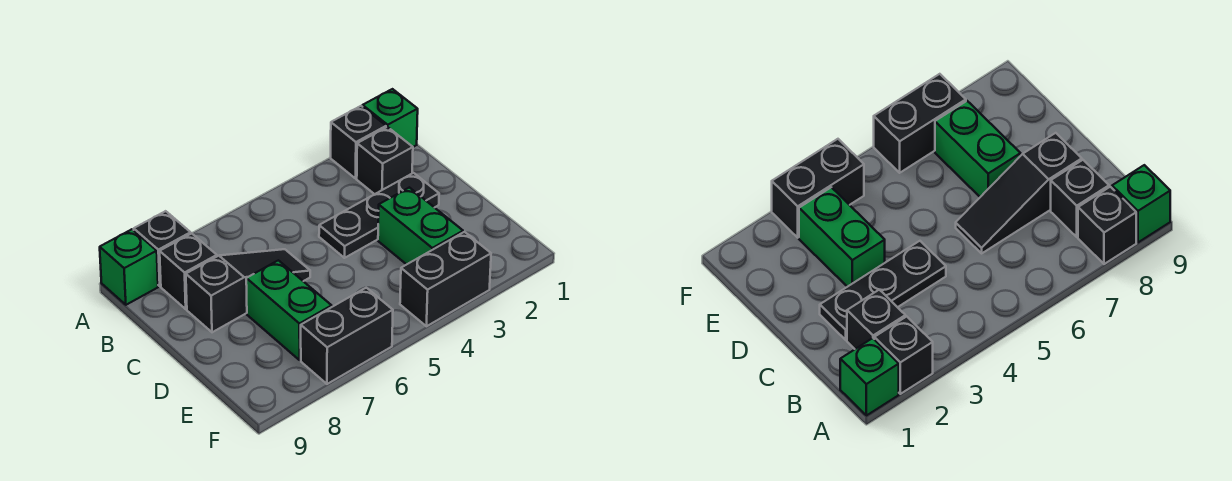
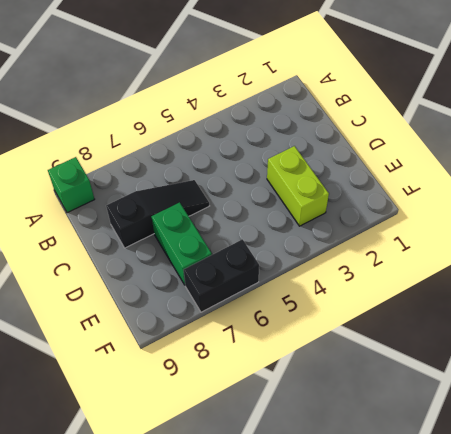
lime 1x2 brick [267,146,329,226] -> green 1x2 brick [378,187,463,265]
none -> green 1x1 brick [363,89,418,147]
none -> black 1x1 brick [331,106,386,178]
none -> black 1x1 brick [134,211,191,286]

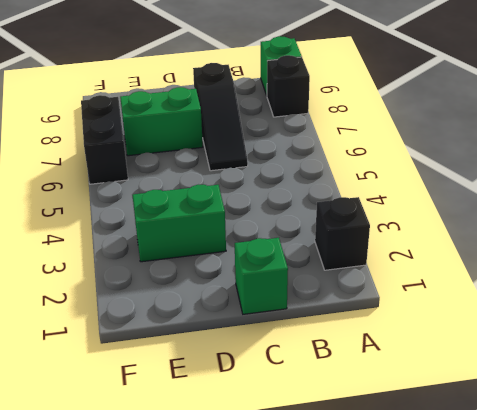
green 1x1 brick [235,238,288,314] -> green 1x1 brick moved to [363,89,418,147]
none -> black 1x1 brick [357,127,413,194]
none -> black 1x1 brick [160,233,217,309]
none -> black 1x3 plate [319,173,439,258]

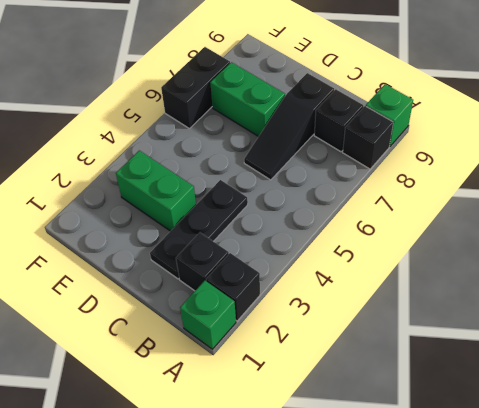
none -> black 1x2 brick [400,232,491,326]

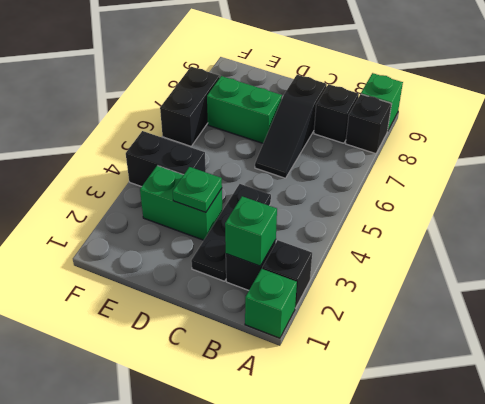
green 1x1 brick [225,196,277,266] -> none
green 1x1 plate [173,167,222,212] -> none
black 1x2 brick [126,131,206,187] -> black 1x2 brick turned to [400,232,491,326]

